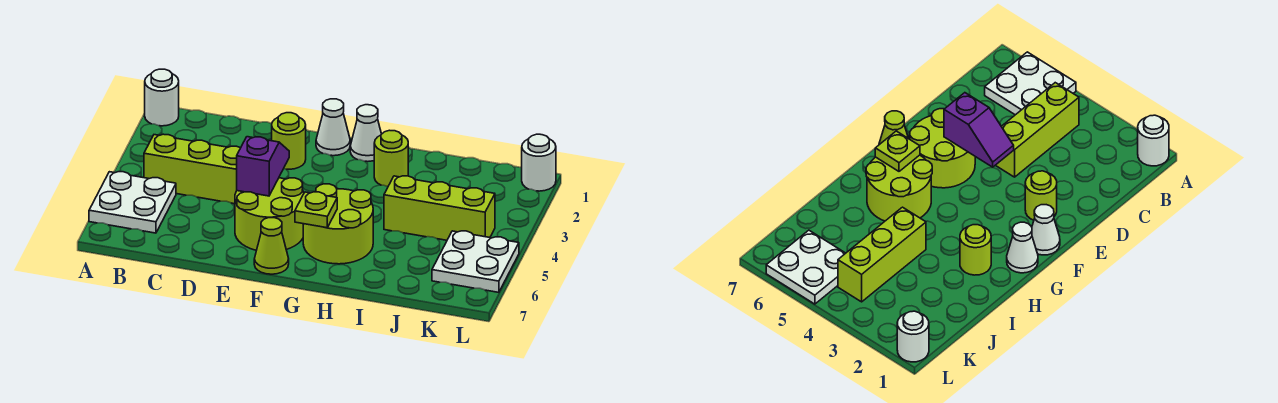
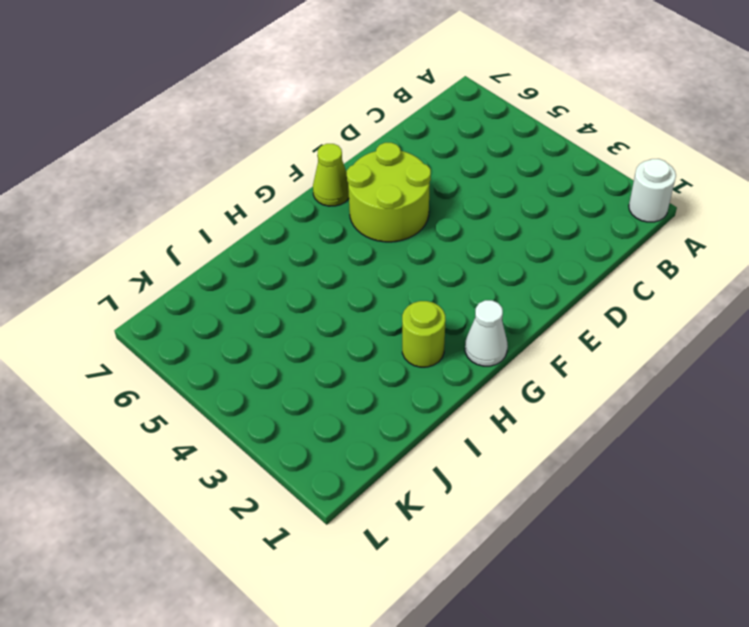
none -> white 2x2 plate [89,172,176,233]
none -> lime 1x3 brick [144,134,240,204]
none -> lime 1x1 round brick [272,113,306,169]

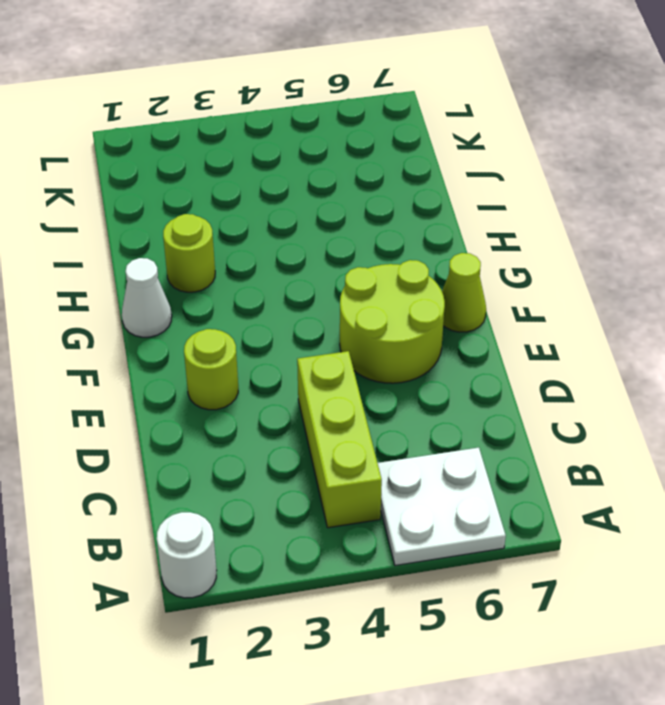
none -> white 1x1 cone [316,99,350,156]
none -> lime 2x2 round brick [303,184,373,264]
none -> lime 1x3 brick [384,176,495,240]

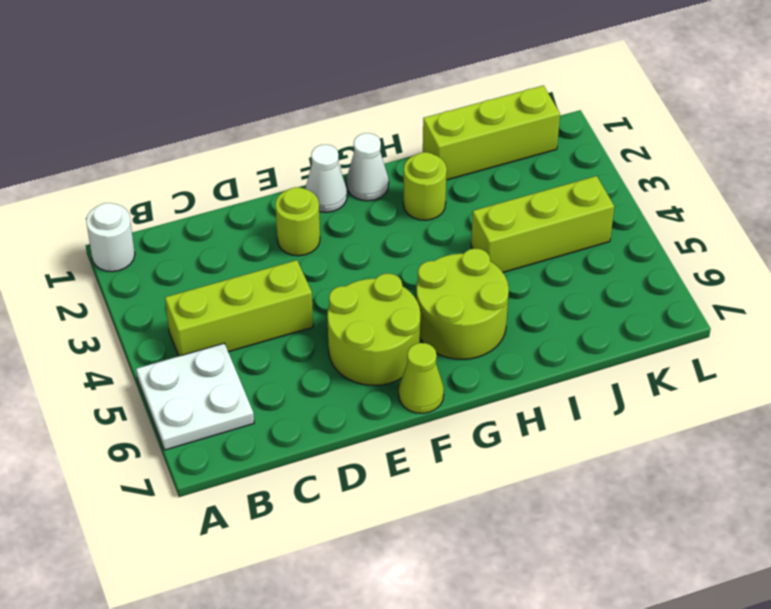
lime 1x3 brick [423,86,560,180] -> none
none -> white 2x2 plate [432,231,519,292]
none -> white 1x1 round brick [522,134,556,191]
none -> purple 1x2 slope [237,137,289,196]

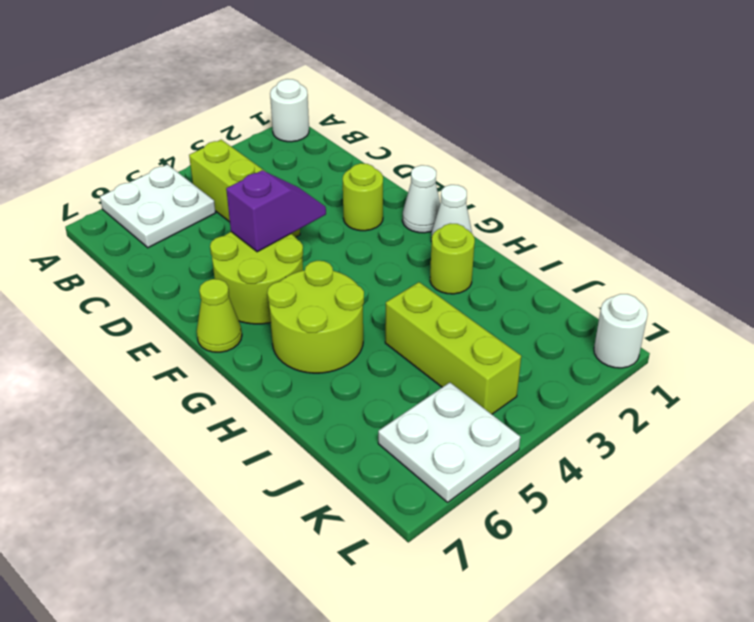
none -> lime 1x1 plate [295,192,337,228]

